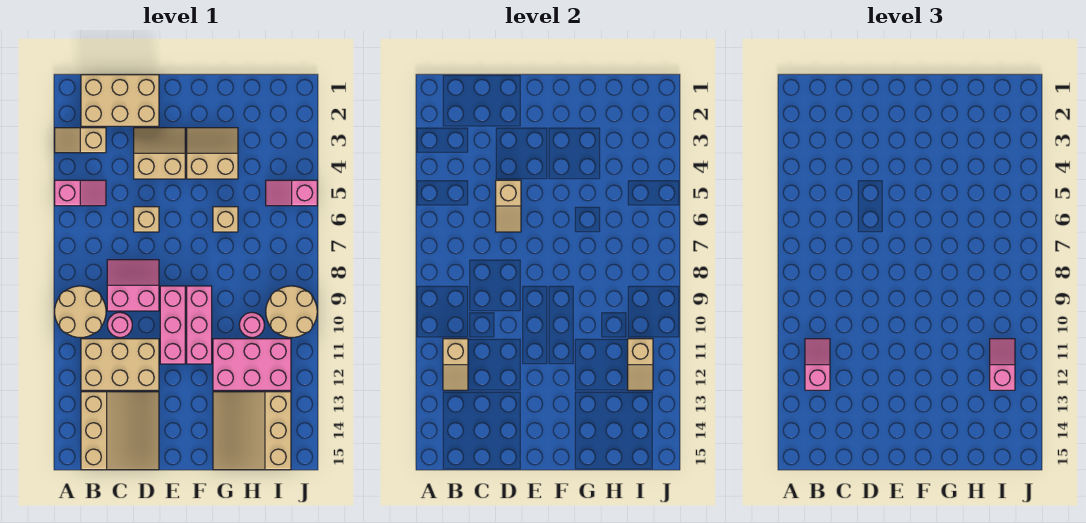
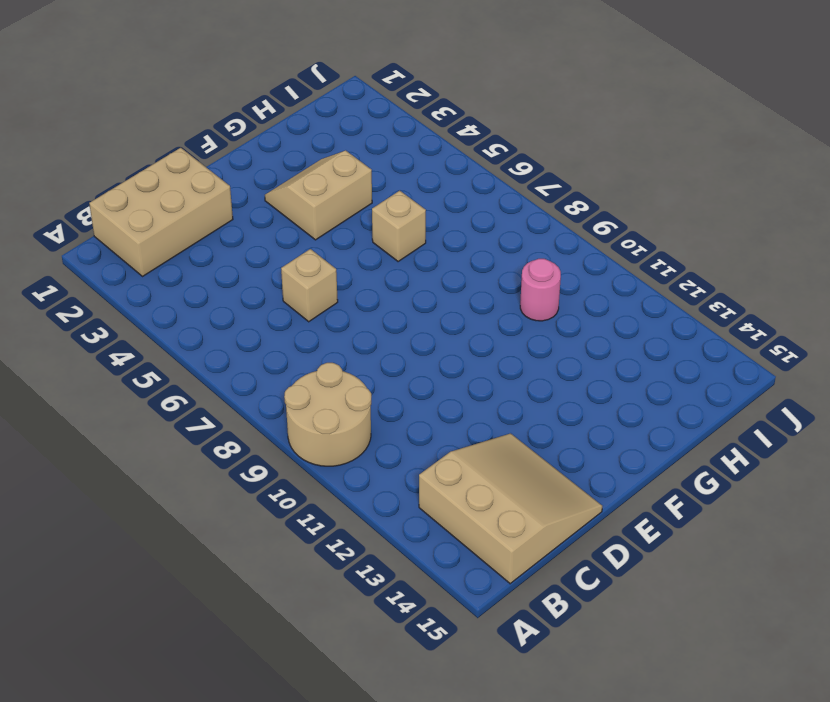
none -> tan 1x2 slope [55,128,106,153]
none -> pink 1x2 slope [55,180,106,206]
none -> tan 2x3 brick [81,339,159,390]

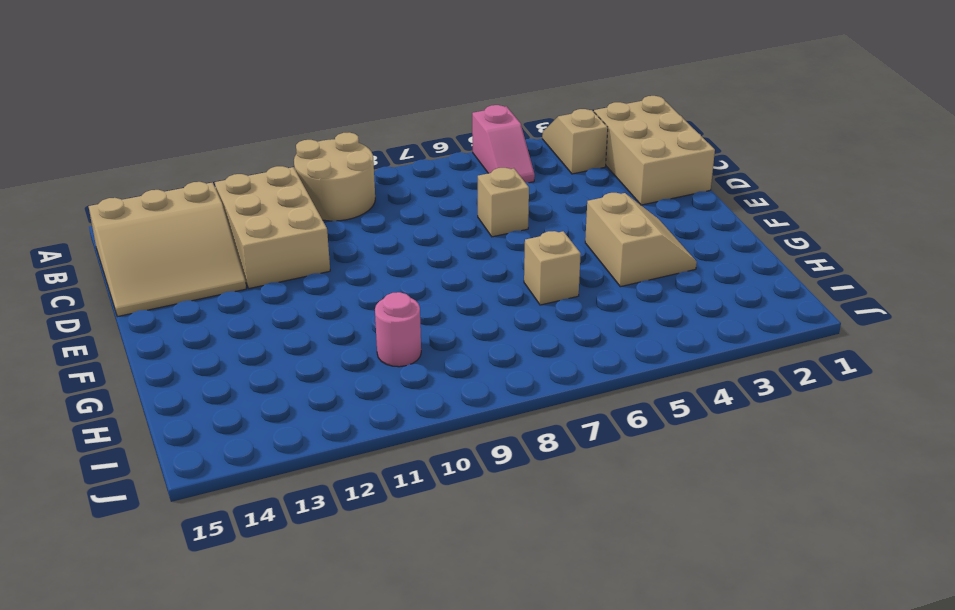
none -> pink 2x2 slope [107,260,159,311]
none -> pink 1x1 round brick [107,312,132,337]
none -> tan 2x2 slope [134,128,185,179]

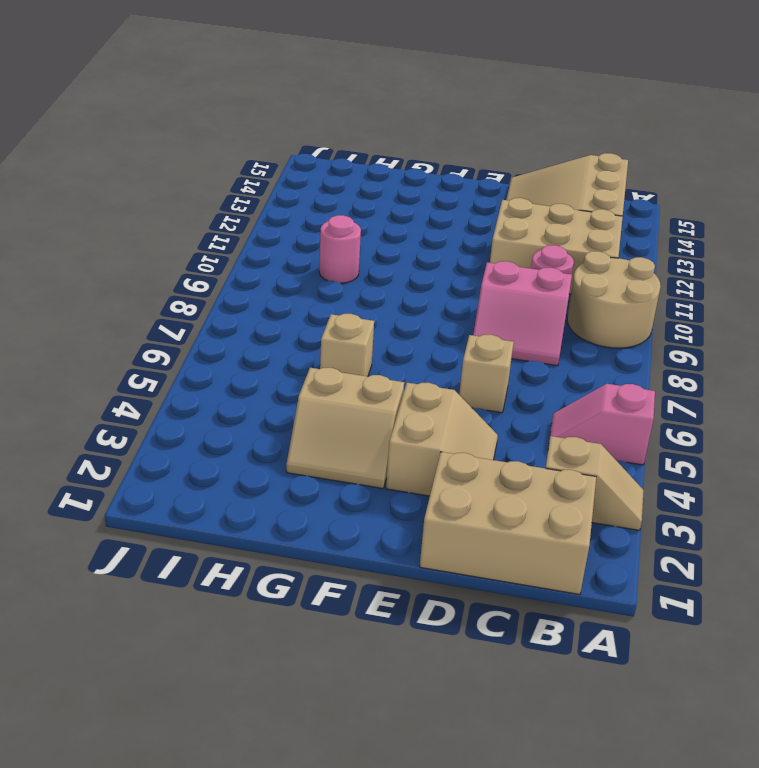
tan 2x2 slope [386,383,498,496] -> tan 2x2 slope turned to [134,128,185,179]
none -> pink 1x3 brick [160,286,185,364]
none -> pink 1x3 brick [187,286,212,364]
none -> pink 2x3 brick [213,339,291,390]

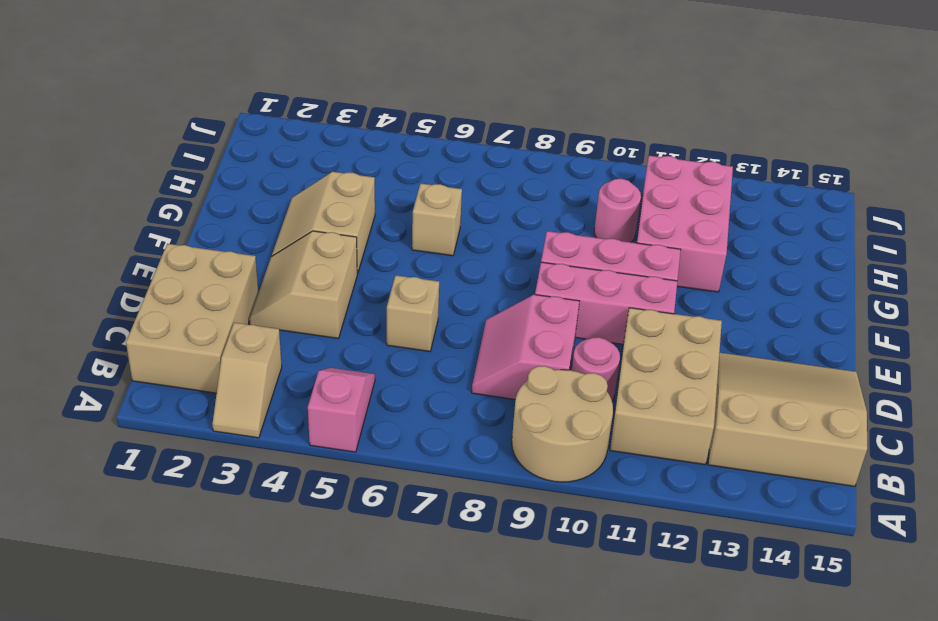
none -> tan 3x3 slope [213,392,291,470]
none -> pink 1x2 slope [266,180,317,206]
none -> tan 2x2 round brick [266,286,317,338]

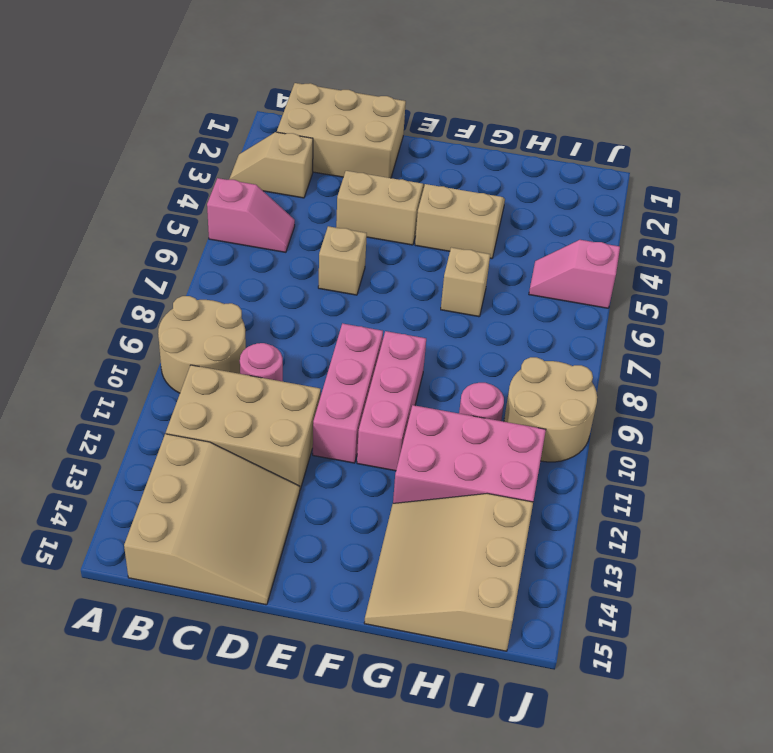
none -> pink 2x2 slope [107,260,159,311]
none -> tan 1x2 slope [443,339,468,390]
none -> tan 1x2 slope [496,180,521,232]

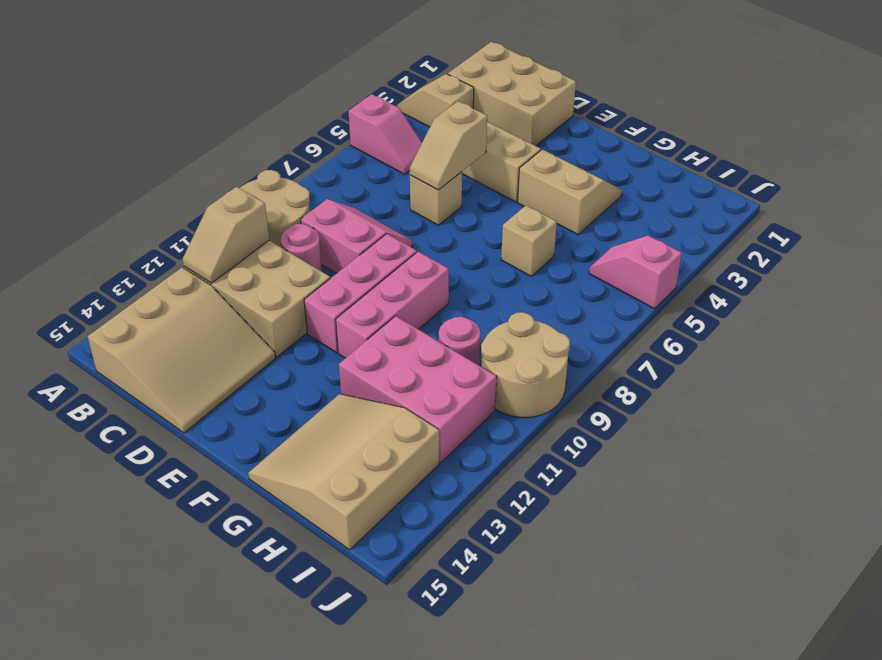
none -> tan 1x2 slope [628,339,653,390]
none -> pink 1x2 slope [805,339,830,390]
none -> pink 1x2 slope [990,339,1015,390]

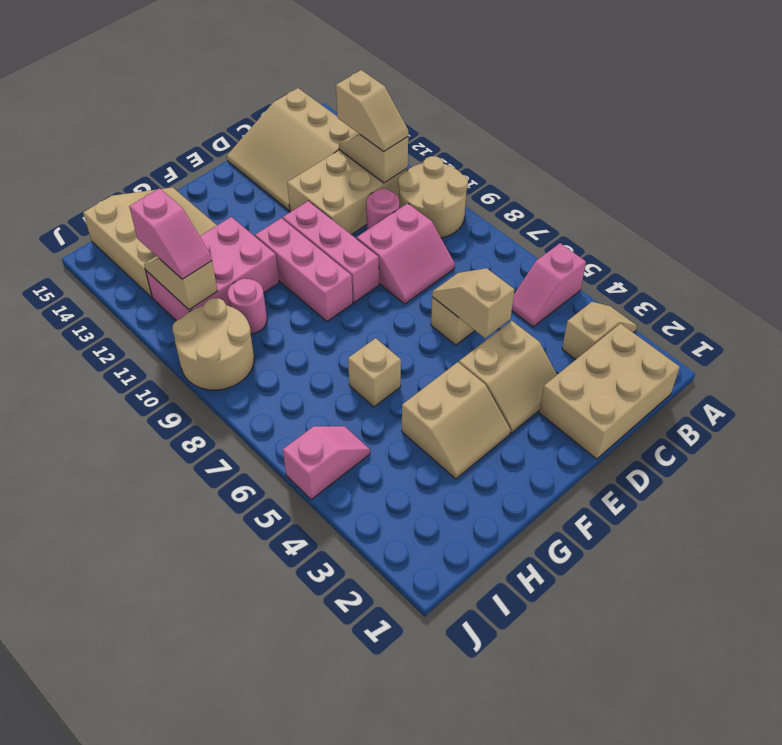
tan 1x2 slope [336,70,408,152] -> pink 1x2 slope [805,339,830,390]

